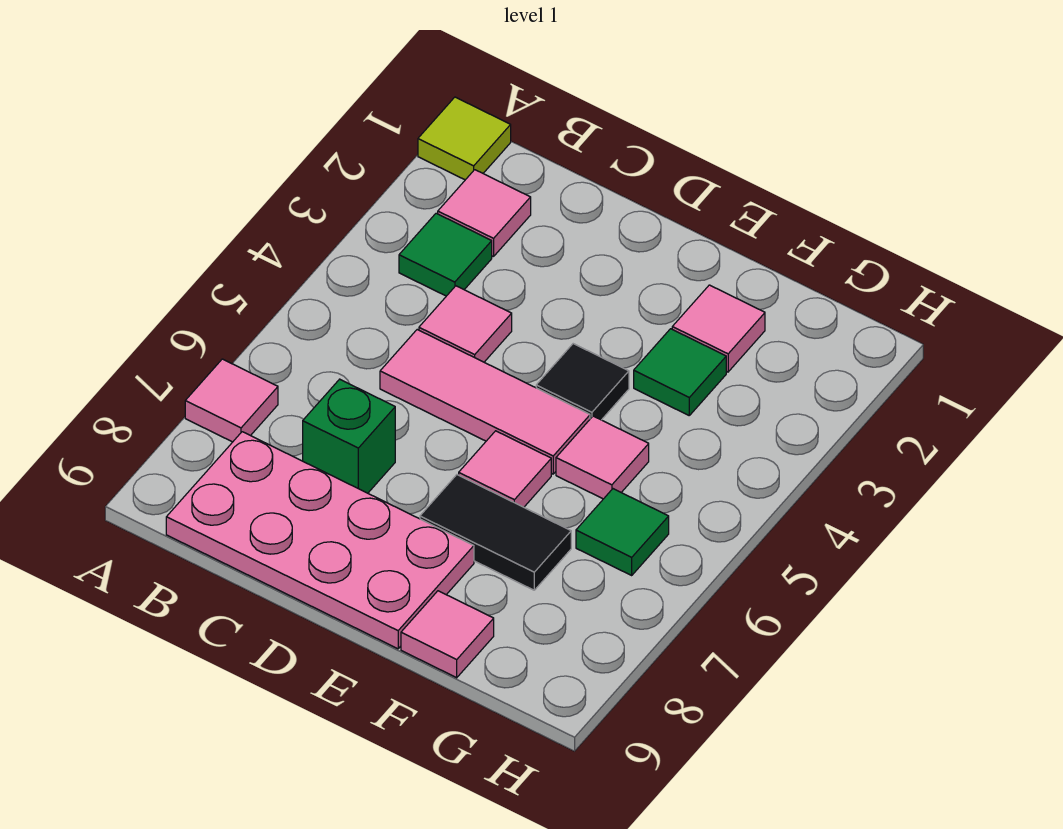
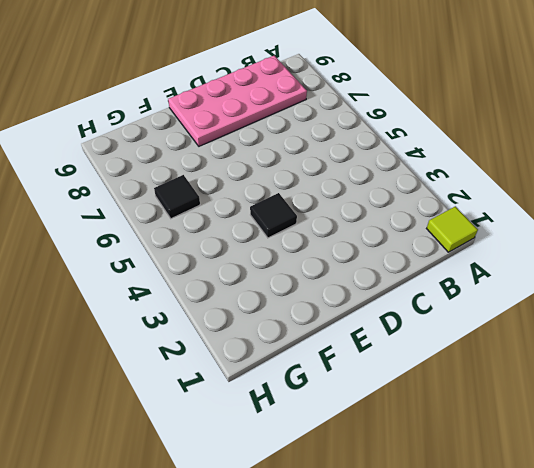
black 1x1 tile [154,175,200,219] -> green 1x1 tile [576,489,669,575]
none -> pink 1x1 tile [185,359,278,442]
none -> pink 1x1 tile [438,170,531,257]
none -> green 1x1 tile [399,213,492,296]

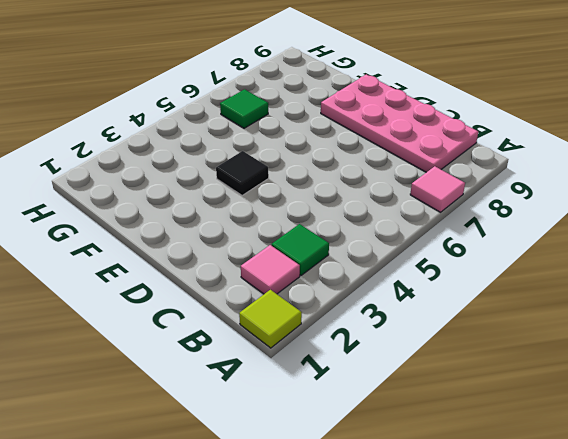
none -> pink 1x1 tile [419,286,512,362]
none -> pink 1x3 tile [380,330,590,474]
none -> green 1x1 brick [303,379,395,493]

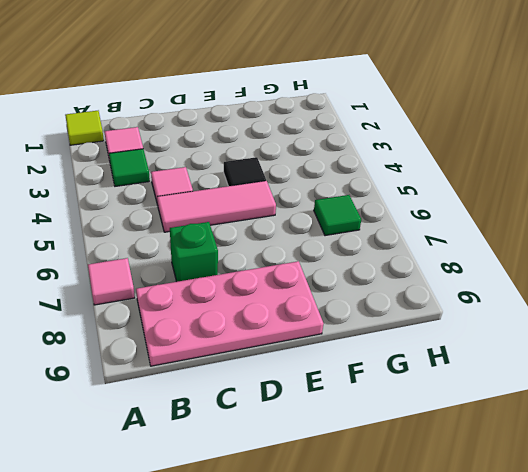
none -> pink 1x1 tile [459,431,551,507]
none -> black 1x2 tile [420,475,571,590]
none -> pink 1x1 tile [672,285,765,372]

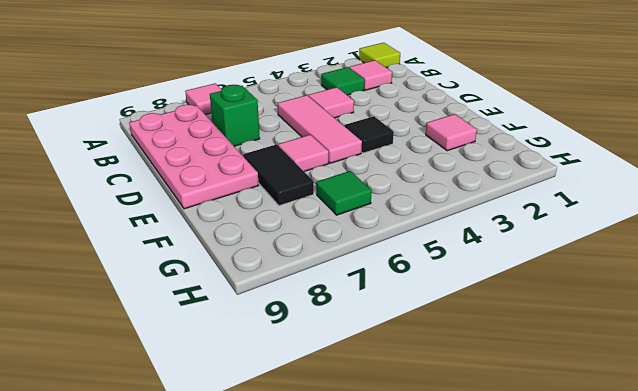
none -> green 1x1 tile [634,329,726,415]
none -> pink 1x1 tile [556,416,649,499]
none -> pink 1x1 tile [401,591,494,678]

